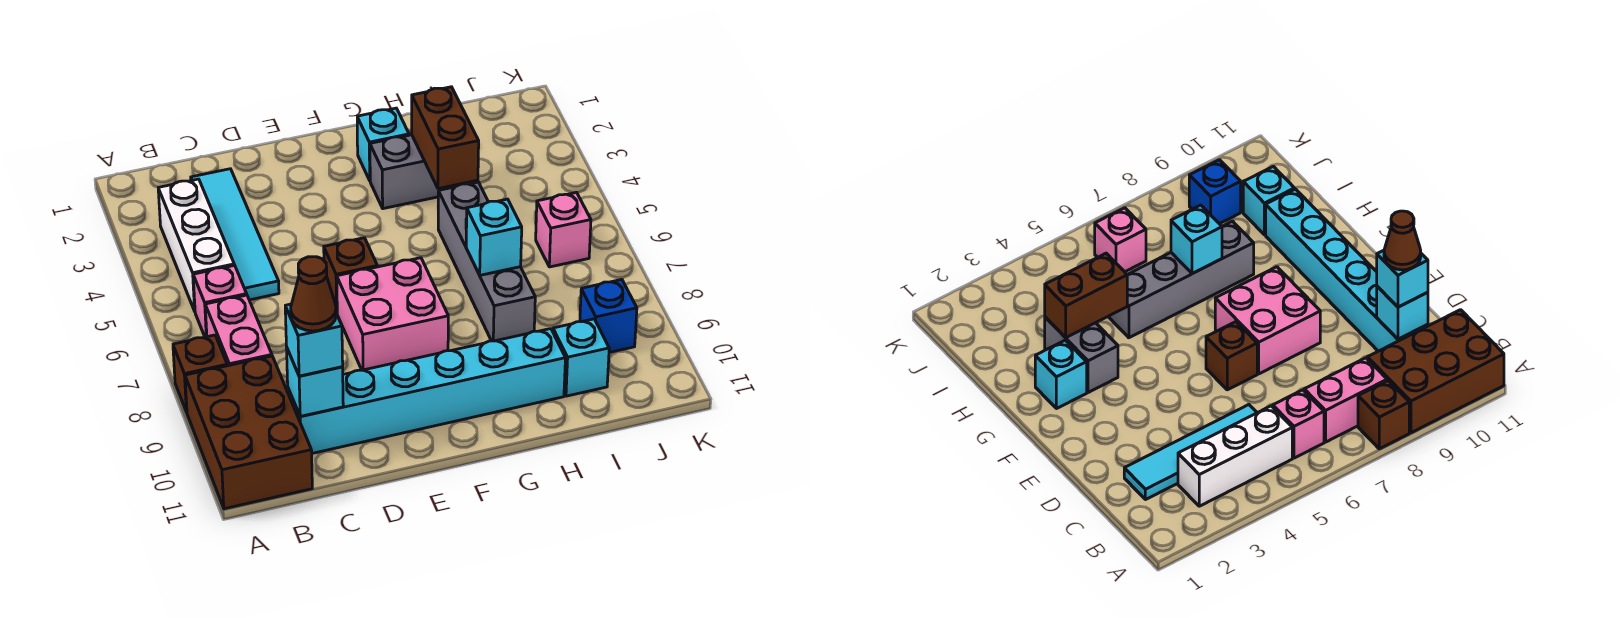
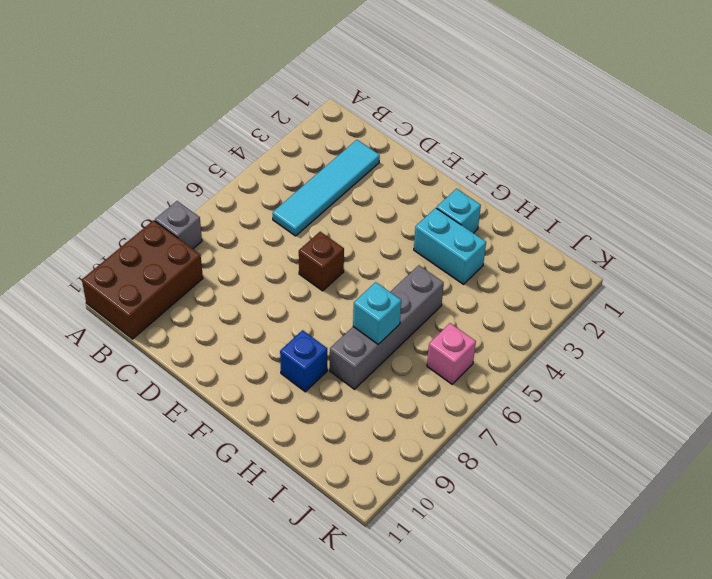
grey 1x1 brick [155,201,202,249] -> brown 1x1 brick [173,335,227,412]
cyan 1x2 brick [414,208,486,284] -> grey 1x2 brick [370,135,464,209]
blue 1x1 brick [280,330,327,392] -> blue 1x1 brick moved to [580,279,637,352]
none -> white 1x3 brick [158,179,234,311]
none -> pink 1x1 brick [193,265,247,337]
none -> pink 1x2 brick [205,295,272,366]

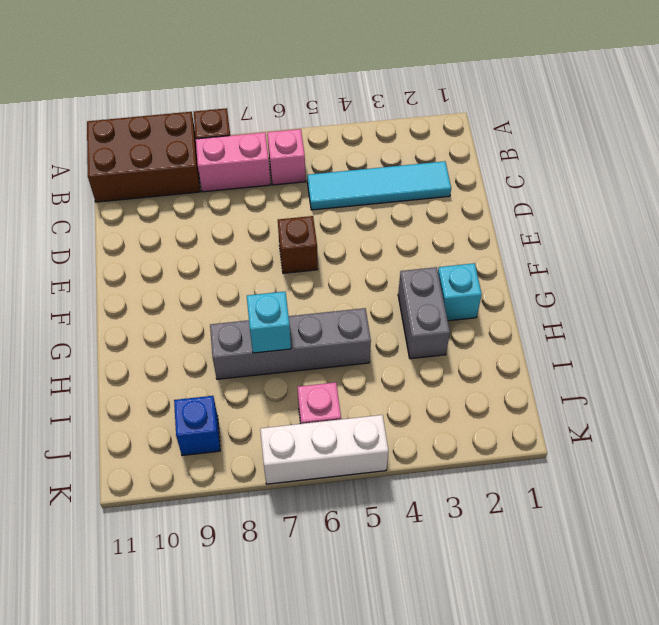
white 1x3 brick [260,415,389,484] -> white 1x3 brick moved to [158,179,234,311]
none -> cyan 1x6 brick [288,329,565,453]
none -> pink 2x2 brick [337,258,448,370]
none -> cyan 1x1 brick [553,319,609,396]

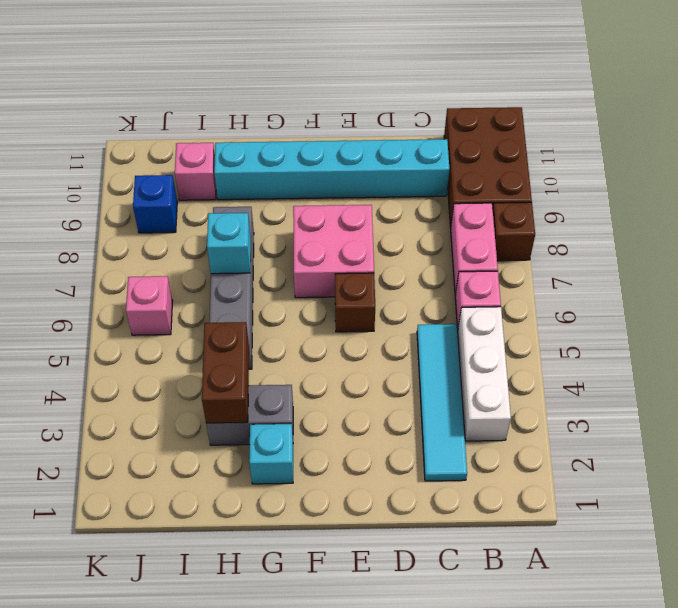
pink 1x1 brick [175,143,216,200] -> cyan 1x1 brick [553,319,609,396]
none -> cyan 1x1 brick [286,347,343,416]
none -> cyan 1x1 brick [285,304,343,376]
none -> brown 1x1 cone [291,257,336,331]

